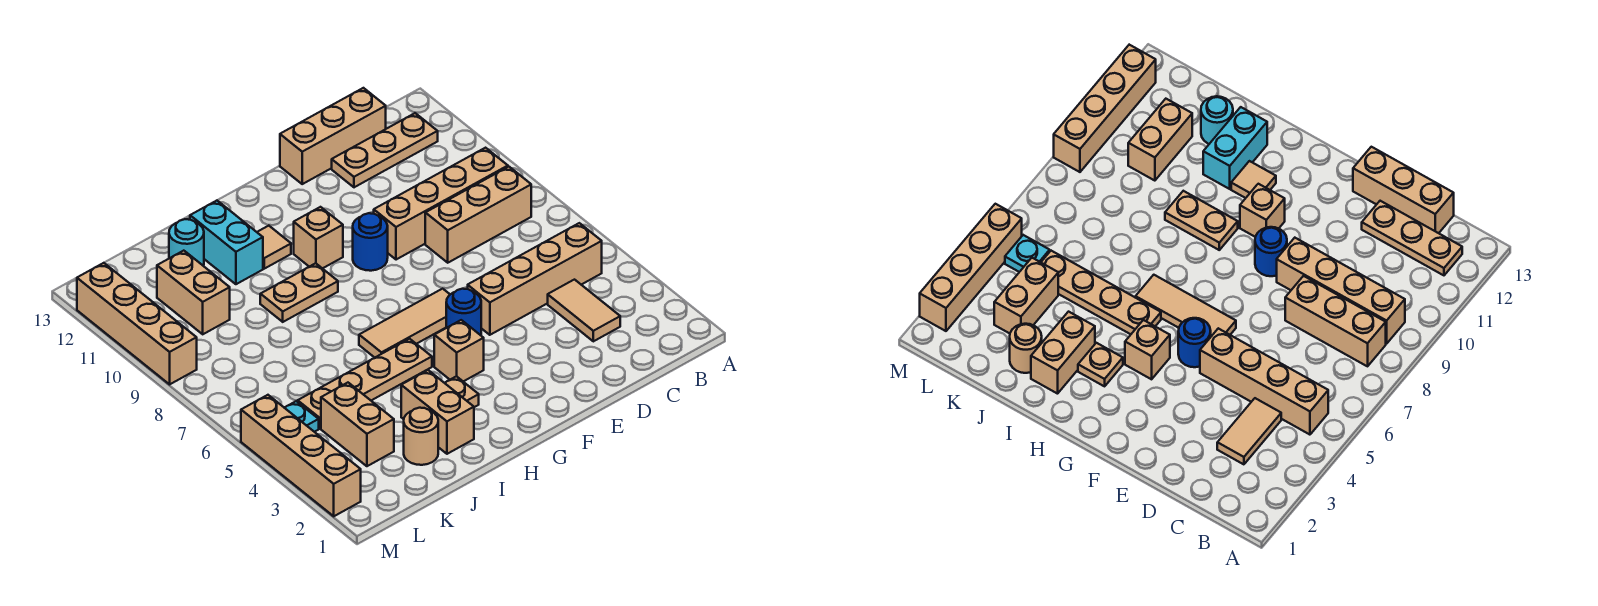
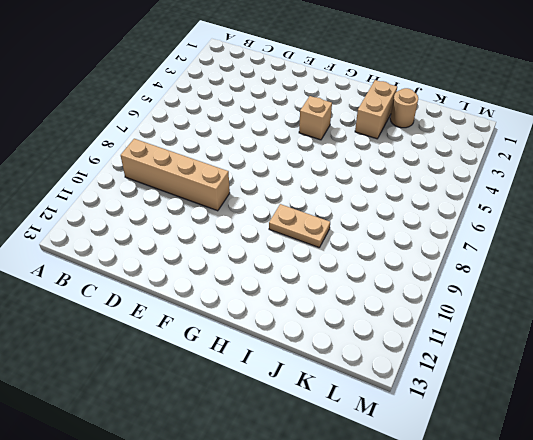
none -> tan 1x4 brick [468,223,602,335]
none -> tan 1x3 brick [425,167,531,263]
none -> tan 1x3 plate [332,113,438,187]

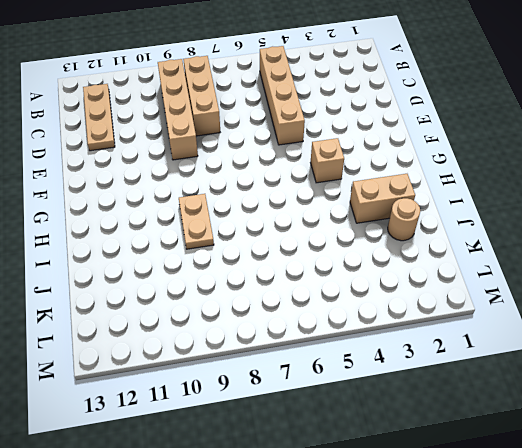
none -> tan 1x2 tile [548,280,620,341]
none -> tan 1x3 brick [280,88,386,184]
none -> blue 1x1 round brick [446,289,481,335]

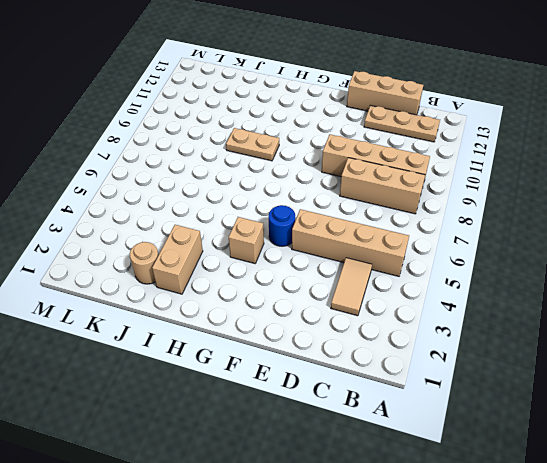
none -> tan 1x3 tile [359,289,450,358]
none -> blue 1x1 round brick [353,213,388,271]
none -> tan 1x1 brick [294,207,343,269]

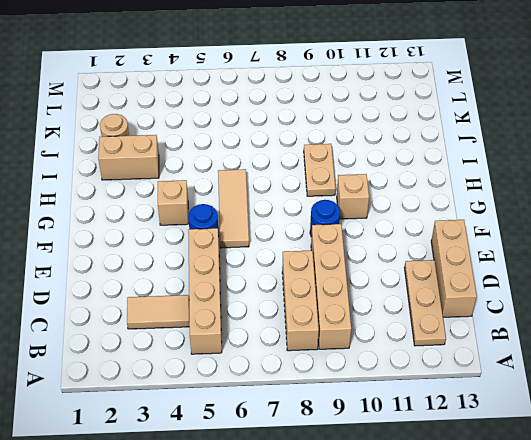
none -> tan 1x1 plate [445,376,479,407]
none -> tan 1x4 plate [298,339,432,429]
none -> tan 1x1 tile [257,226,291,269]

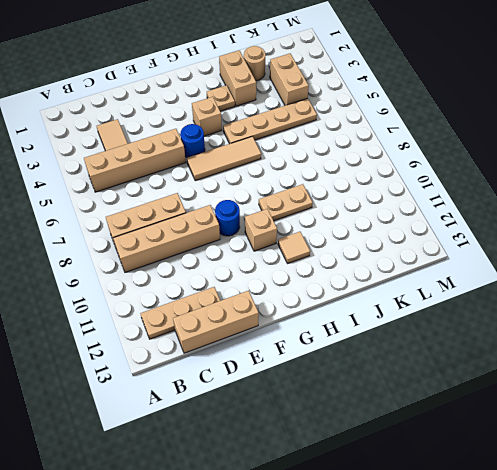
none -> cyan 1x2 brick [190,201,263,284]
none -> cyan 1x1 round brick [169,219,204,266]
none -> tan 1x2 brick [157,251,230,334]

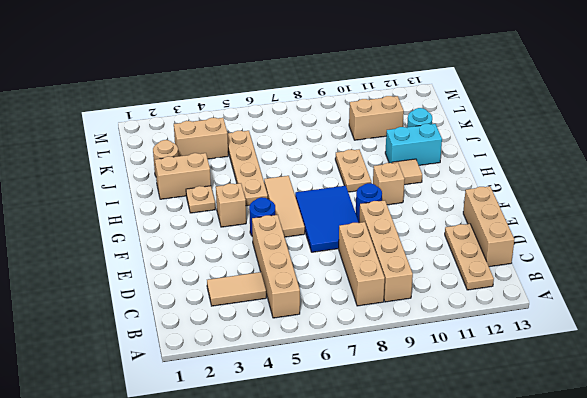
blue 2x3 tile [295,186,359,252] -> none
none -> cyan 1x1 plate [285,401,319,432]
none -> tan 1x4 brick [241,395,361,516]
none -> tan 1x4 brick [77,263,197,384]

